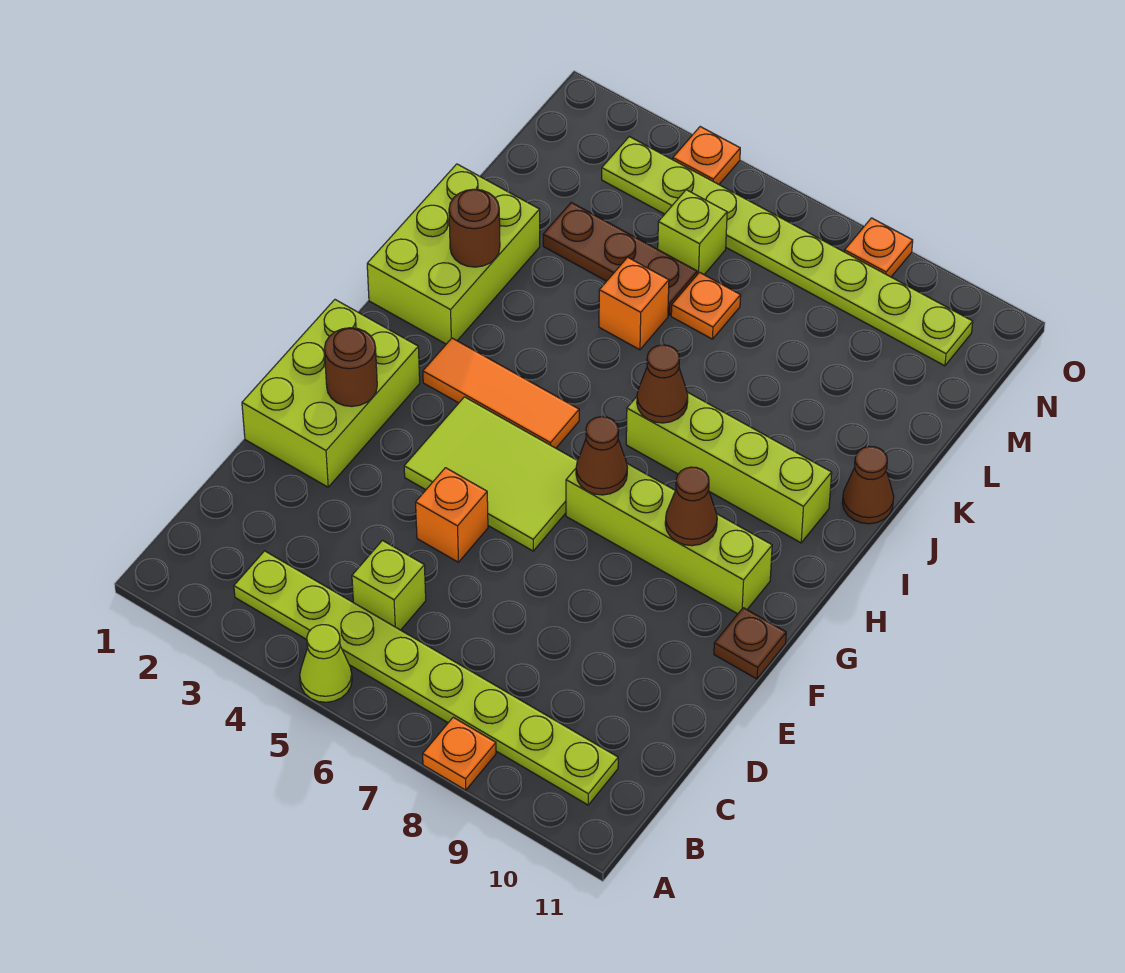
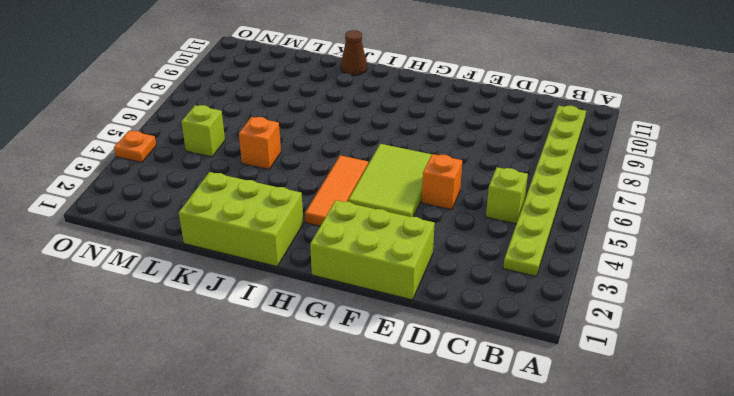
none -> lime 1x1 cone [300,625,352,702]
none -> orange 1x1 plate [423,717,496,790]
none -> brown 1x1 plate [714,608,786,679]

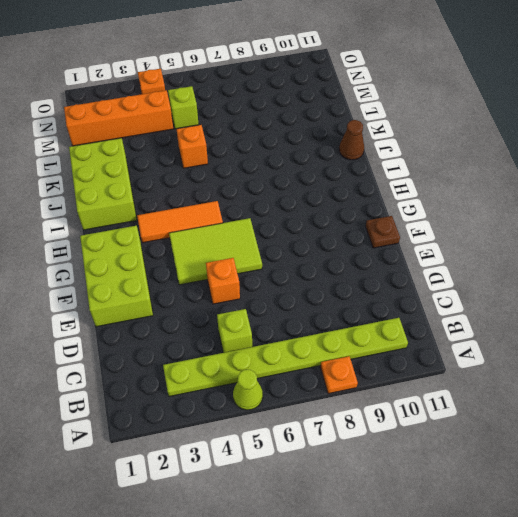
orange 1x4 brick [64,90,173,146] -> none
none -> lime 1x4 brick [566,464,772,614]
none -> lime 1x4 brick [626,392,832,543]
none -> brown 1x3 plate [543,203,697,315]

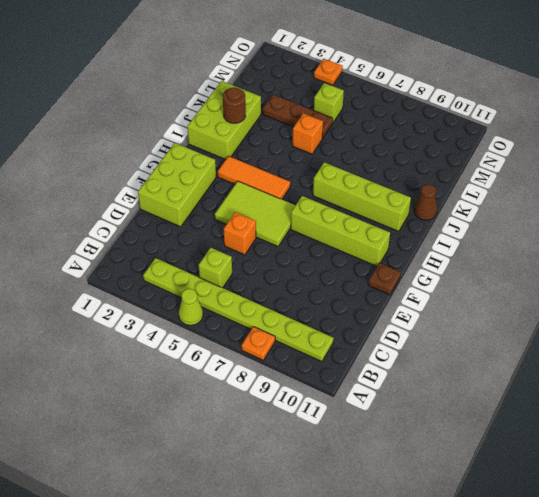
none -> orange 1x1 plate [671,272,741,339]
none -> lime 1x8 plate [602,137,973,366]
none -> orange 1x1 plate [845,218,913,277]

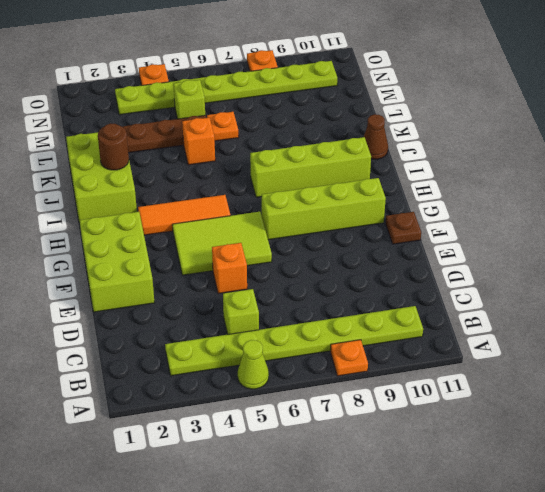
none -> brown 1x1 round brick [324,328,377,406]
none -> brown 1x1 cone [576,417,627,495]
none -> brown 1x1 cone [665,467,717,546]

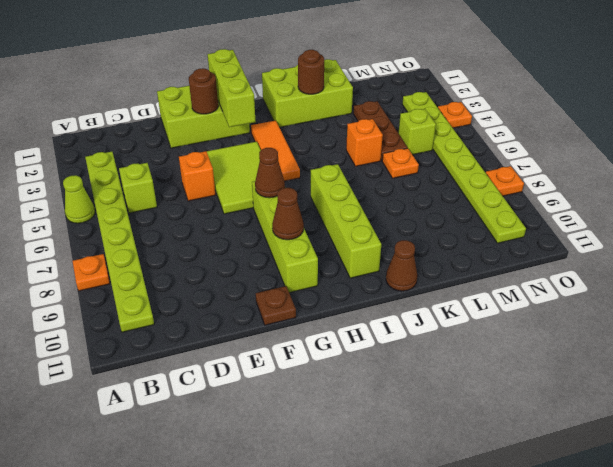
lime 1x3 brick [208,49,256,127] -> none
none -> brown 1x1 cone [637,345,688,423]

